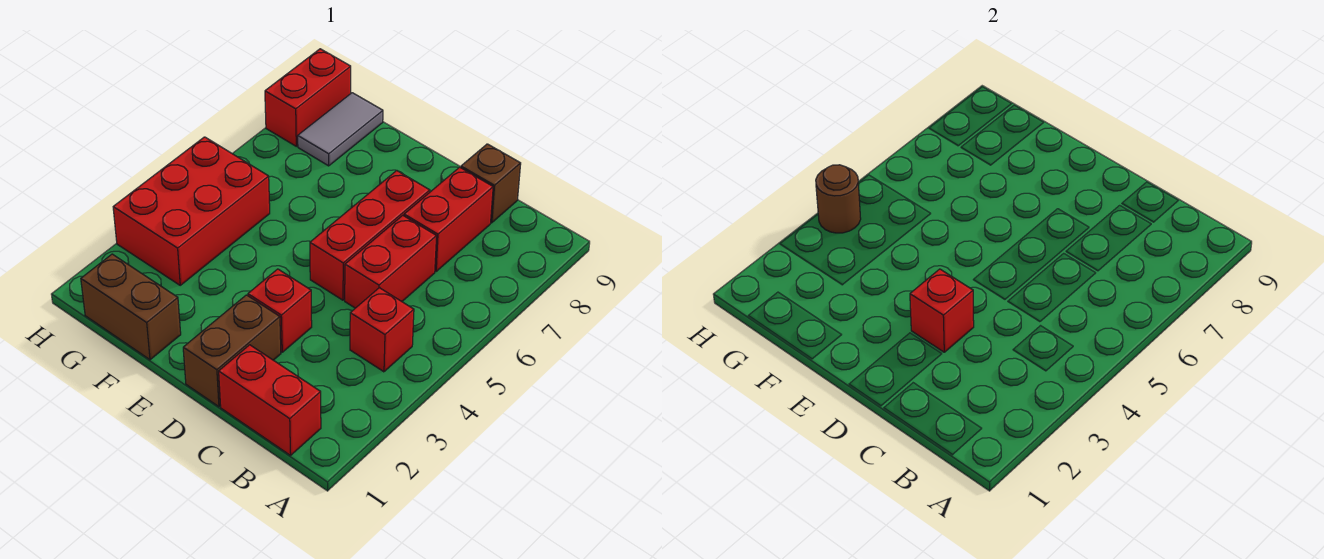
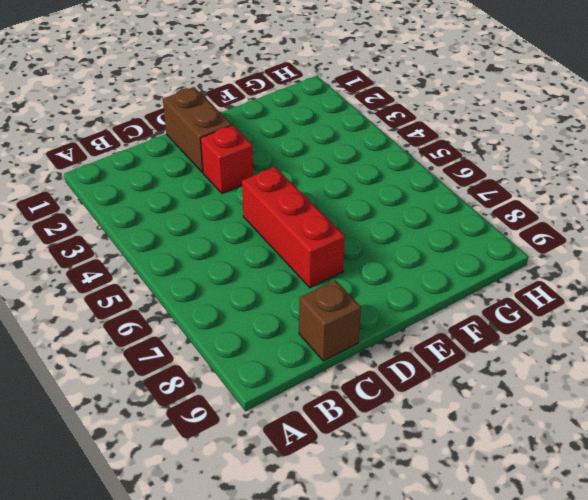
none -> red 1x2 brick [219,345,321,455]
none -> red 1x1 brick [350,288,414,372]
none -> red 1x2 brick [345,215,437,308]

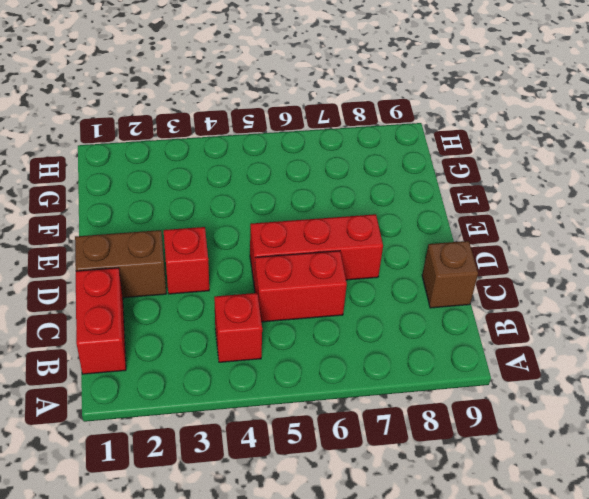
none -> red 1x2 brick [404,167,493,272]
none -> brown 1x2 brick [81,254,181,360]
none -> red 2x3 brick [113,137,270,285]

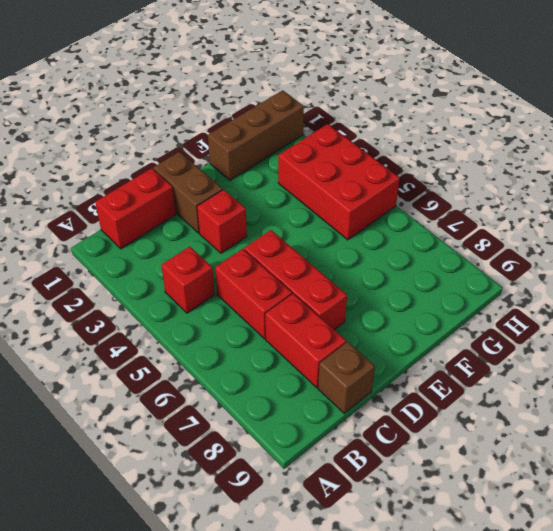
brown 1x3 brick [208,90,304,180] -> brown 1x2 brick [81,254,181,360]
none -> grey 1x2 tile [298,93,383,166]
none -> red 1x2 brick [265,49,351,146]
none -> red 1x1 brick [910,269,974,352]

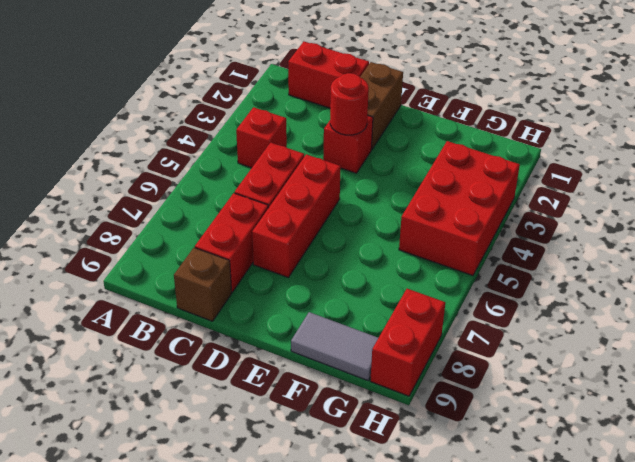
red 1x1 round brick [330,73,369,135] -> red 1x1 brick [910,269,974,352]
grey 1x2 tile [291,312,378,381] -> grey 1x2 tile turned to [298,93,383,166]
none -> brown 1x2 brick [81,254,181,360]
none -> brown 1x1 round brick [816,165,861,233]

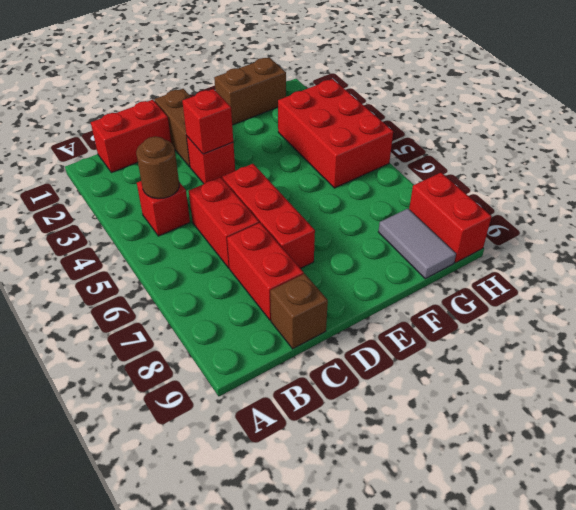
brown 1x1 round brick [136,137,179,199] -> brown 1x1 round brick moved to [816,165,861,233]

